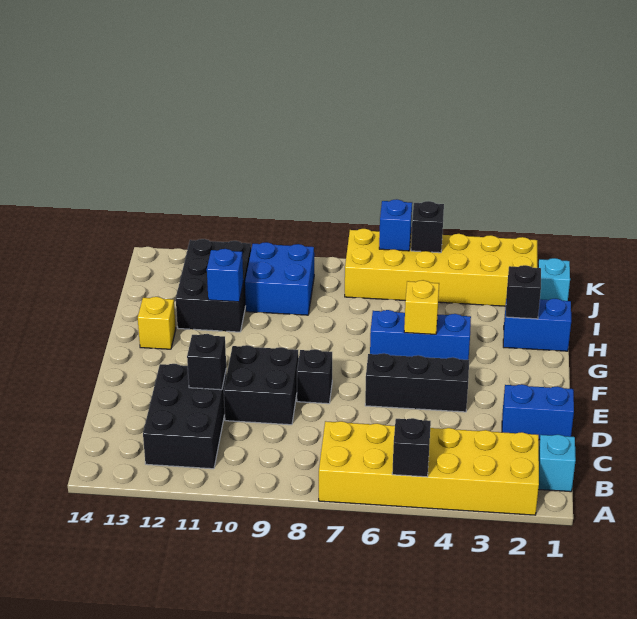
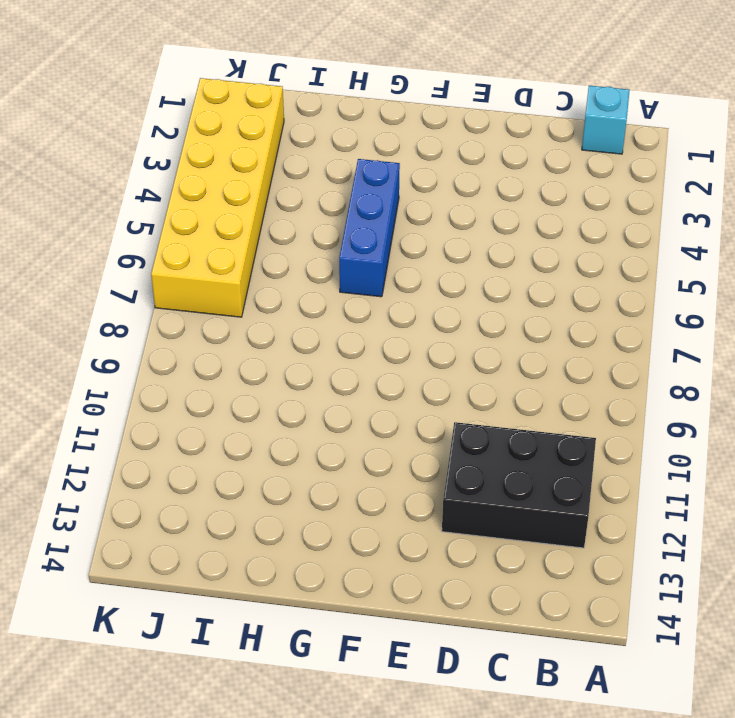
none -> yellow 2x6 brick [319,421,539,515]
none -> blue 1x2 brick [502,384,574,440]
none -> black 2x2 brick [224,345,299,425]

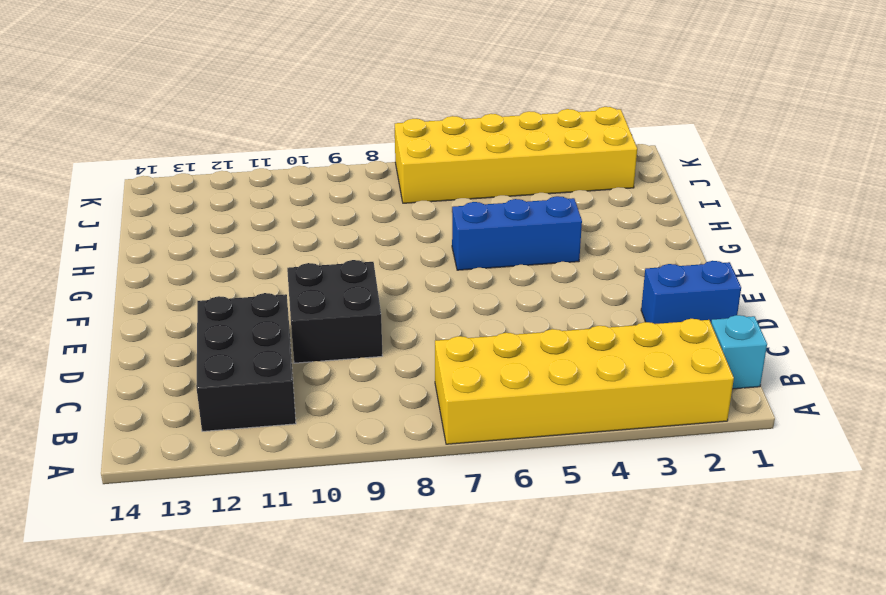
none -> black 1x3 brick [365,353,469,412]
none -> black 1x1 brick [297,349,332,404]
none -> yellow 1x1 brick [138,297,176,349]

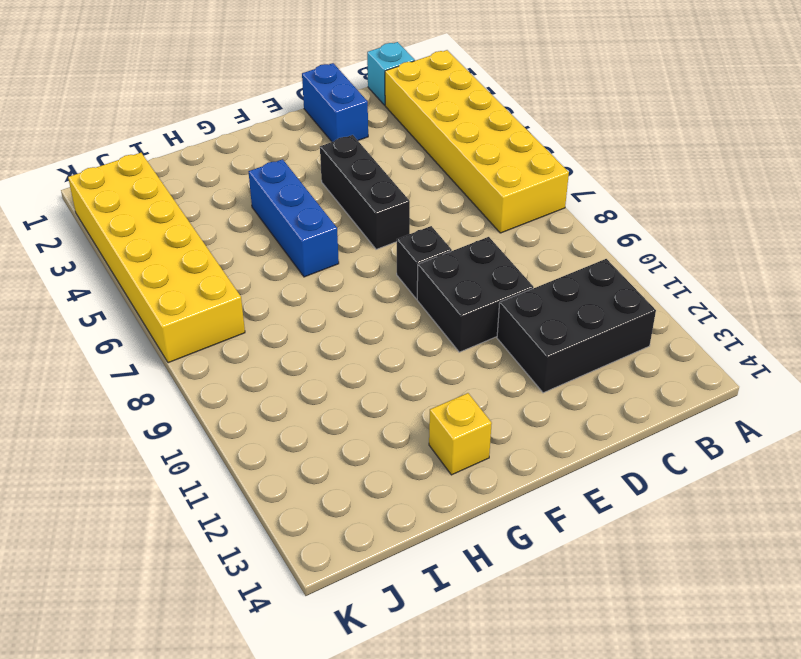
none -> blue 1x2 brick [503,299,571,351]
none -> black 2x3 brick [176,239,251,332]
none -> blue 2x2 brick [245,242,314,315]

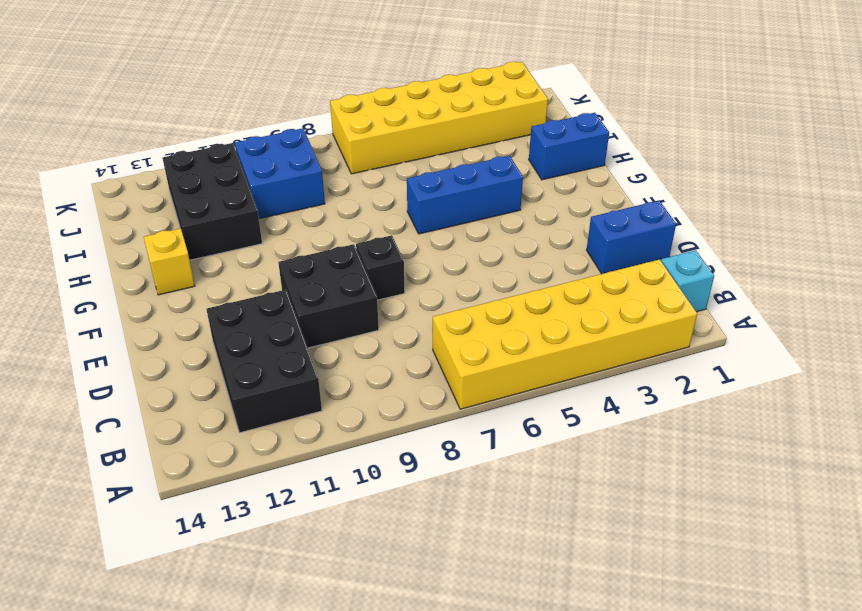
none -> black 1x3 brick [365,353,469,412]
none -> cyan 1x1 brick [538,258,570,301]
none -> black 1x1 brick [392,418,431,477]

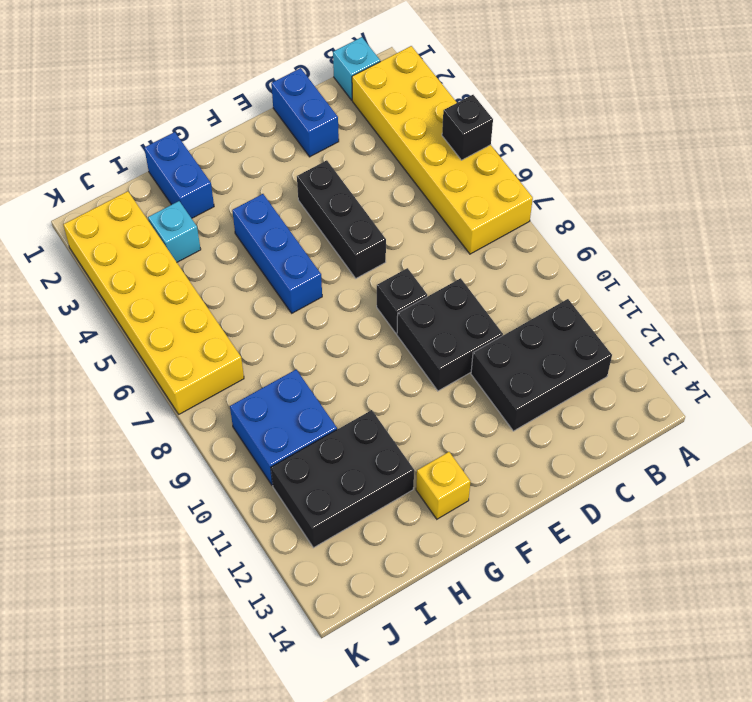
cyan 1x1 brick [148,201,201,262] -> cyan 1x1 brick moved to [538,258,570,301]
none -> black 1x1 brick [187,334,226,390]
none -> yellow 1x1 brick [404,280,439,334]
none -> black 1x1 brick [506,265,541,319]

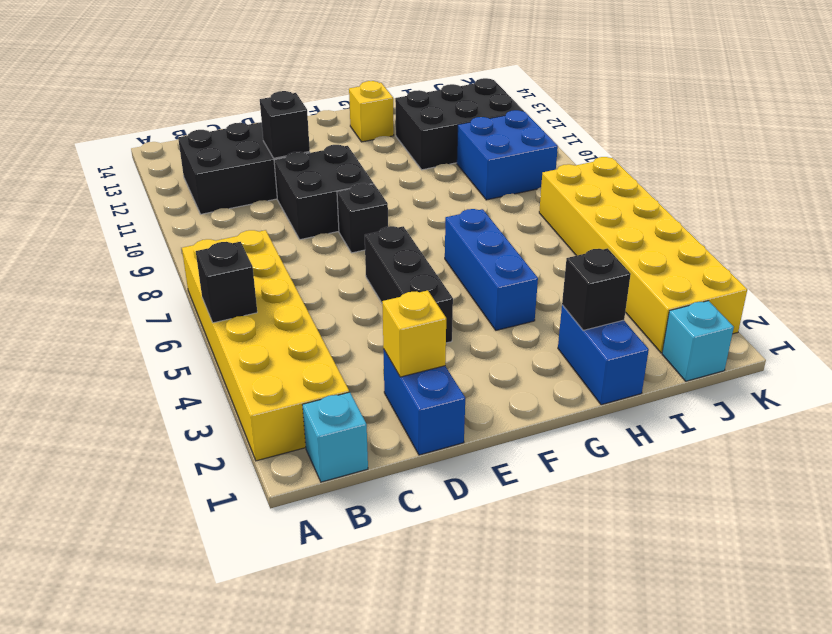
yellow 1x1 brick [382,290,446,377] -> yellow 1x1 brick moved to [404,280,439,334]
none -> blue 1x1 brick [207,249,243,302]
none -> black 1x1 brick [411,201,444,253]
none -> blue 1x1 brick [379,199,412,251]

